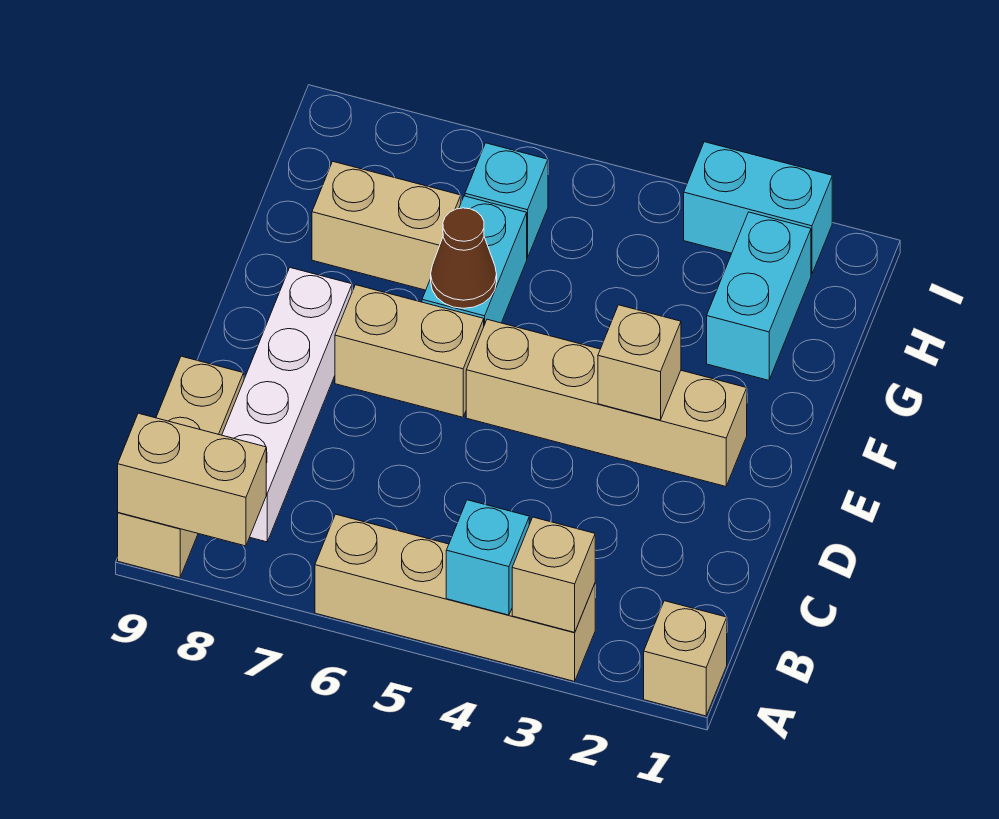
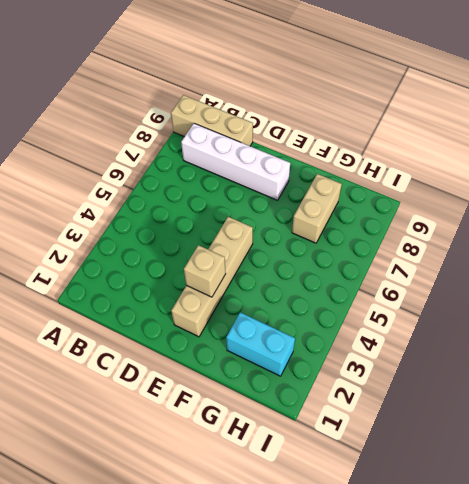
none -> tan 1x1 brick [644,601,727,716]
none -> tan 1x4 brick [315,514,595,681]
none -> tan 1x2 brick [335,285,484,417]

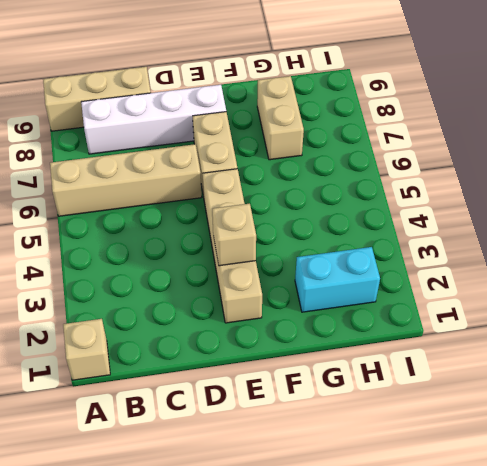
tan 1x4 brick [50,144,202,216] -> tan 1x4 brick turned to [315,514,595,681]
none -> cyan 1x2 brick [422,196,527,325]
none -> cyan 1x1 brick [465,143,548,258]
none -> cyan 1x2 brick [684,142,832,274]

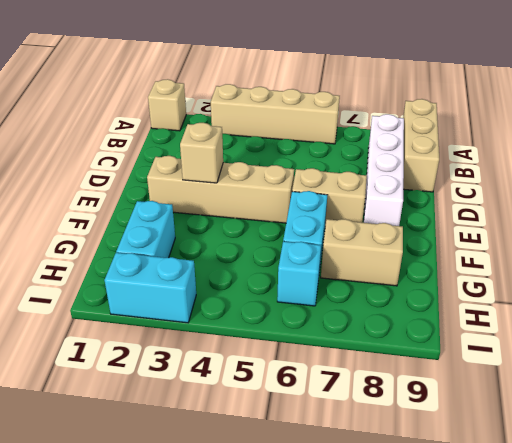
none -> tan 1x1 brick [512,517,595,632]
none -> cyan 1x1 brick [446,500,529,615]
none -> tan 1x2 brick [118,413,266,546]

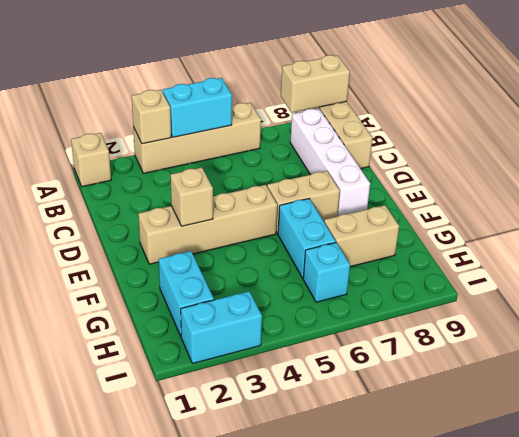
cyan 1x2 brick [163,78,232,137] -> cyan 1x1 brick [446,500,529,615]
none -> brown 1x1 cone [431,208,497,308]

